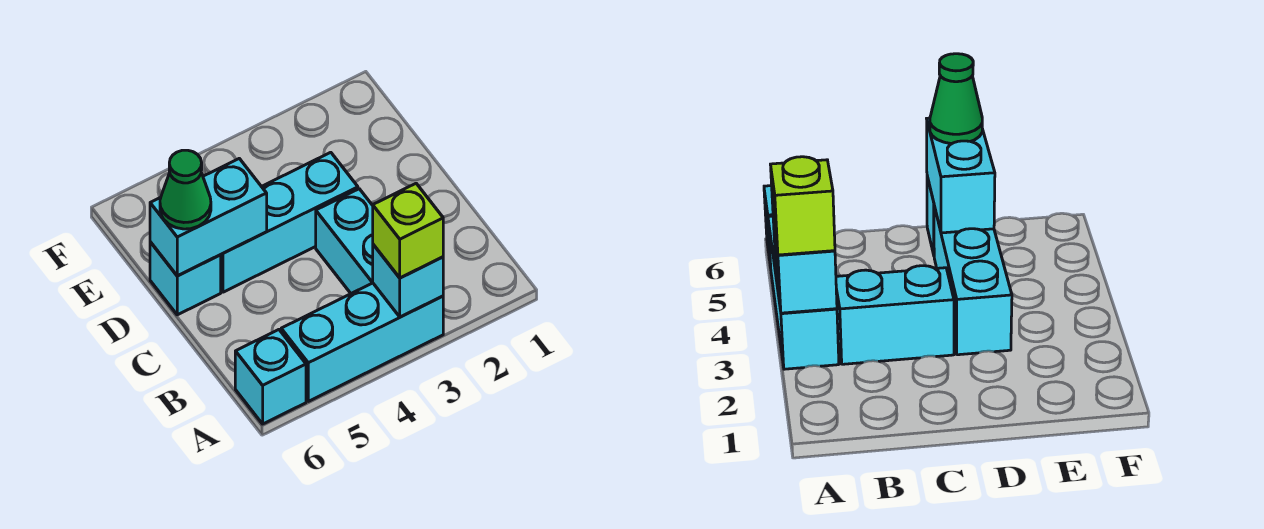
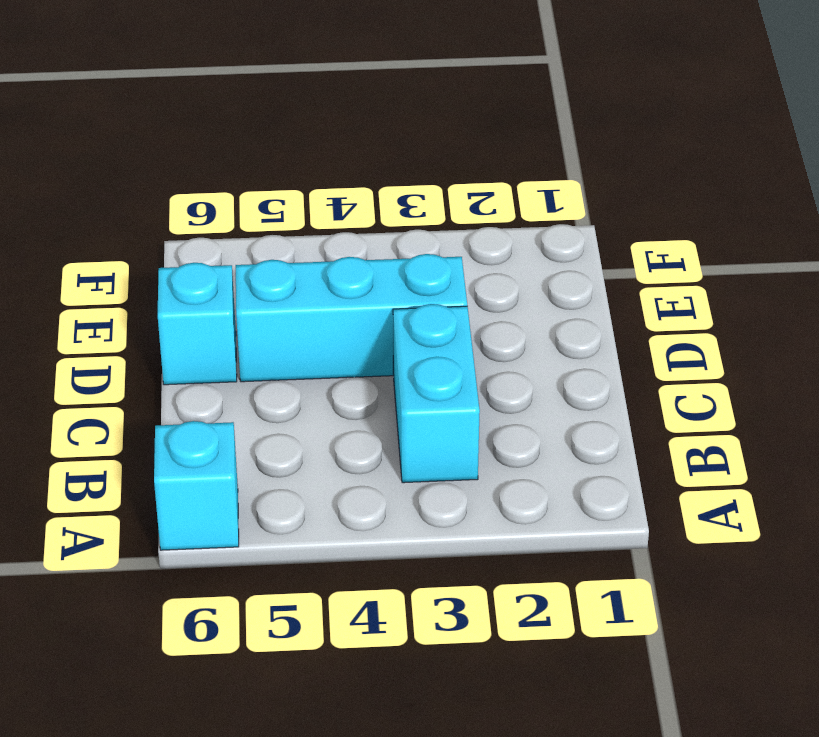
none -> cyan 1x3 brick [281,283,443,401]
none -> cyan 1x1 brick [373,245,443,317]

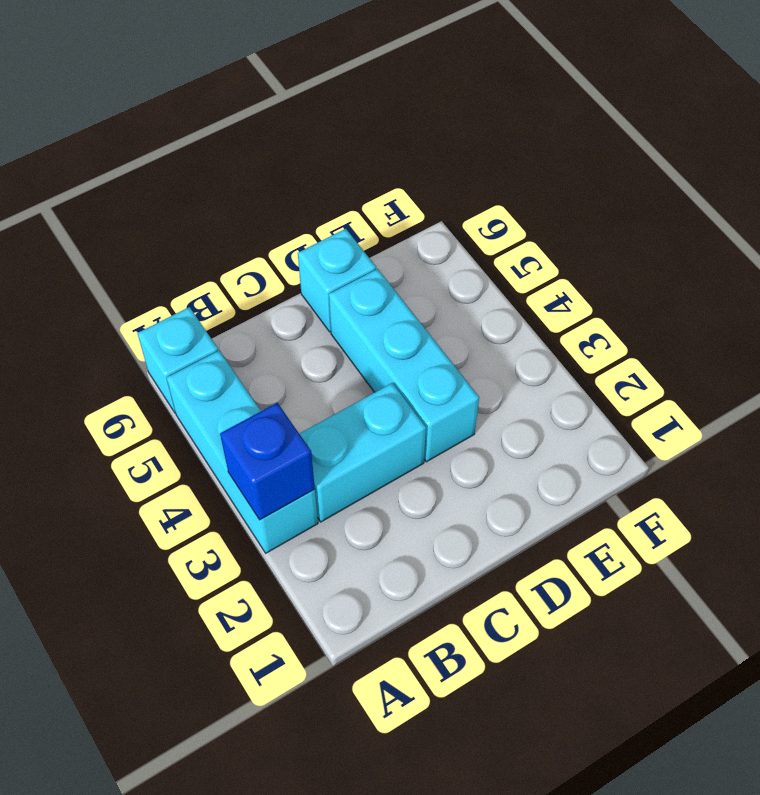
blue 1x1 brick [220,403,315,520] -> cyan 1x1 brick [373,245,443,317]
none -> cyan 1x2 brick [150,159,267,276]
none -> lime 1x1 brick [373,184,443,278]

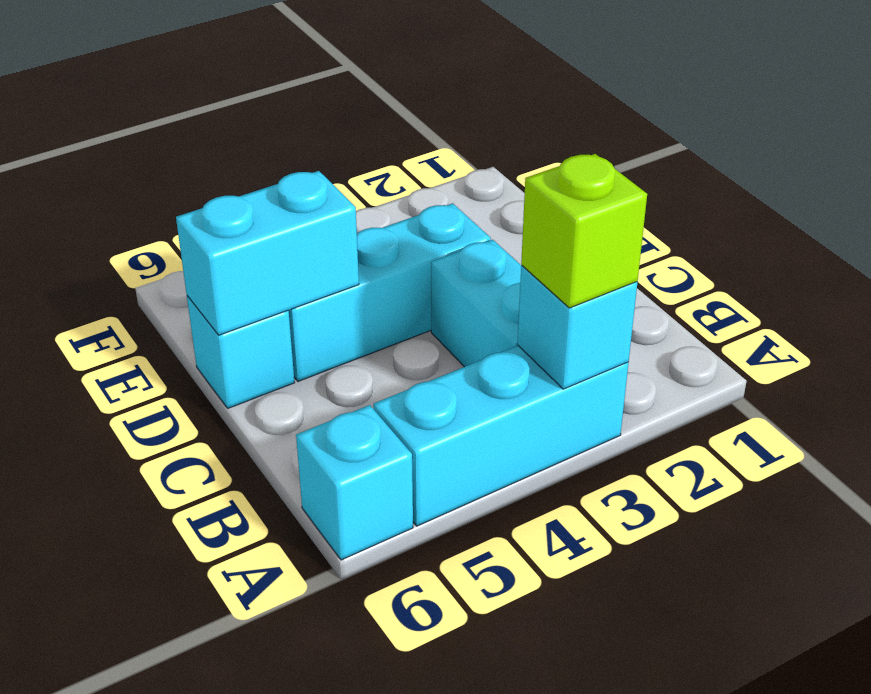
none -> green 1x1 cone [160,150,211,229]

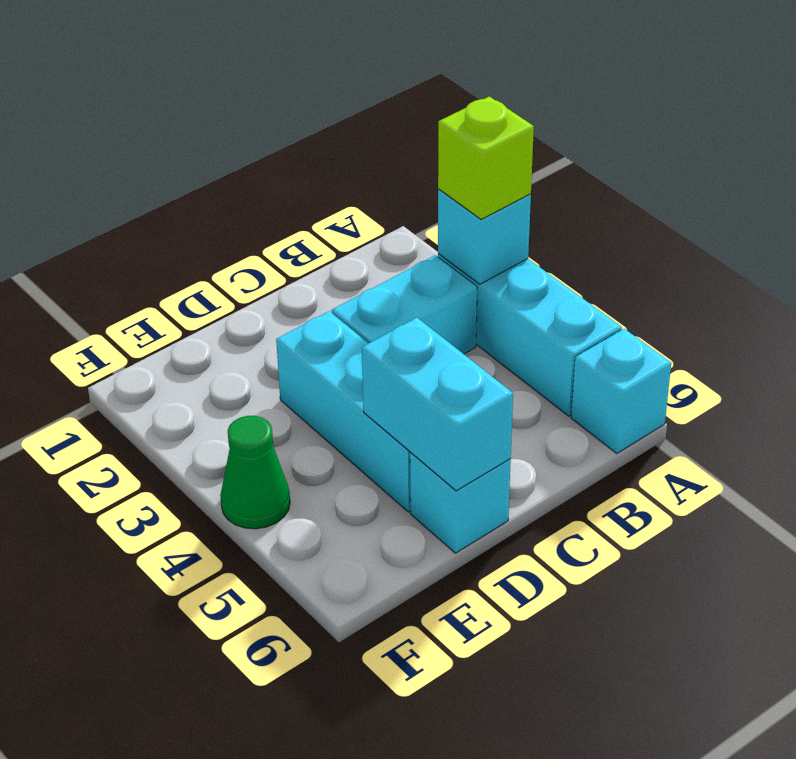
green 1x1 cone [220,416,290,529] -> green 1x1 cone moved to [160,150,211,229]

